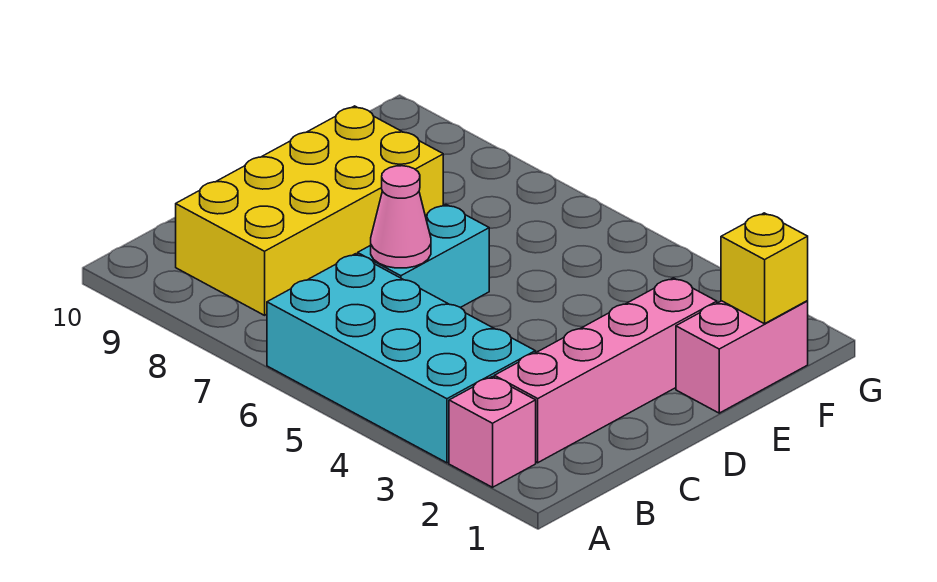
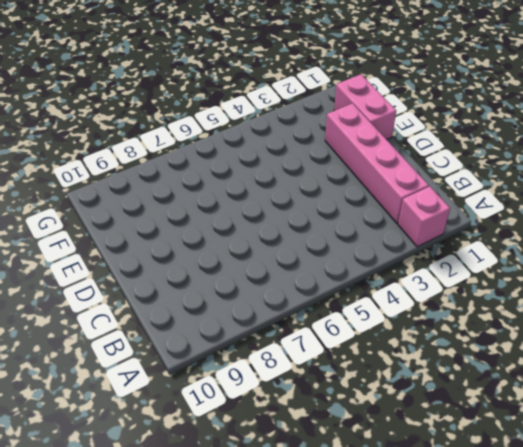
none -> cyan 2x4 brick [267,254,535,463]
none -> yellow 2x4 brick [176,106,443,315]

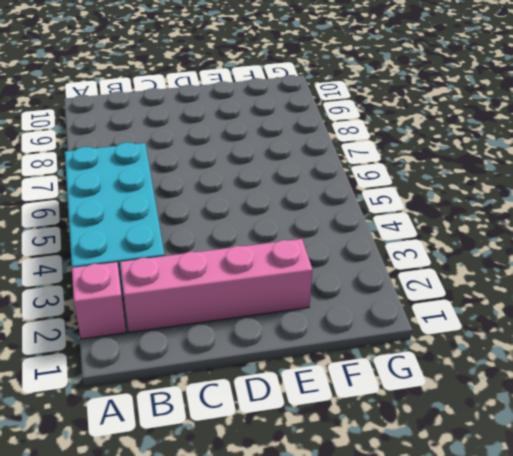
none -> yellow 2x4 brick [176,106,443,315]
none -> cyan 1x2 brick [358,205,489,307]

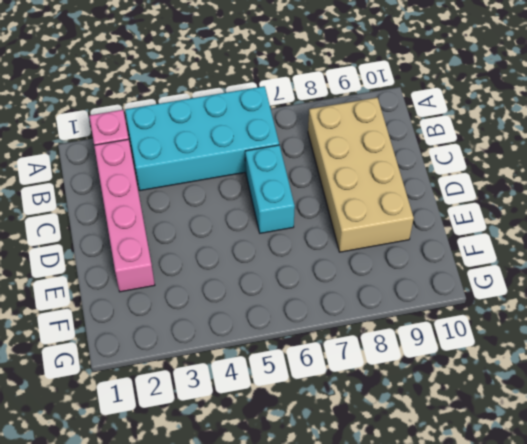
tan 2x4 brick [308,98,414,252] -> yellow 2x4 brick [176,106,443,315]
none -> pink 1x2 brick [676,301,808,413]
none -> pink 1x1 cone [371,166,431,268]

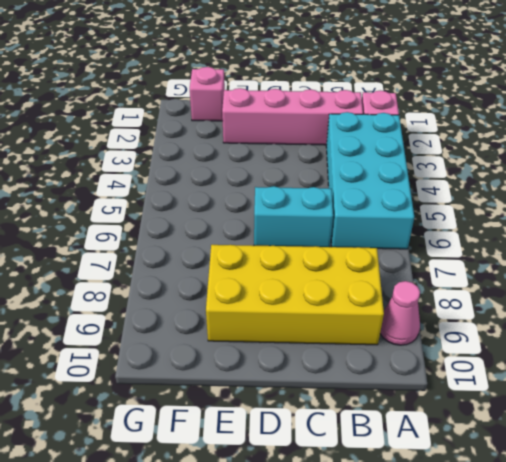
pink 1x1 cone [380,281,420,345] -> pink 1x1 cone moved to [371,166,431,268]
pink 1x1 brick [190,67,225,121] -> pink 1x2 brick [676,301,808,413]
none -> yellow 1x1 brick [721,213,808,324]

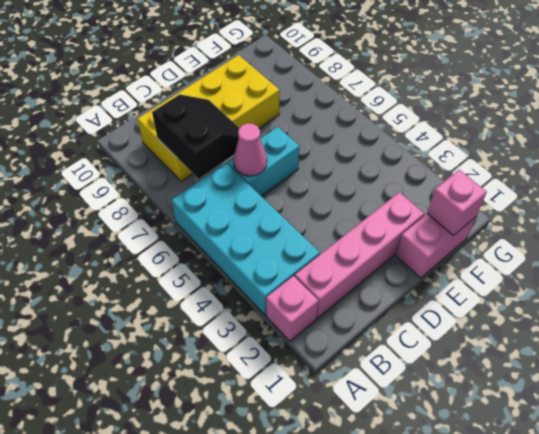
black 2x2 slope [152,94,239,179] -> none
pink 1x1 brick [427,170,487,236] -> yellow 1x1 brick [721,213,808,324]

